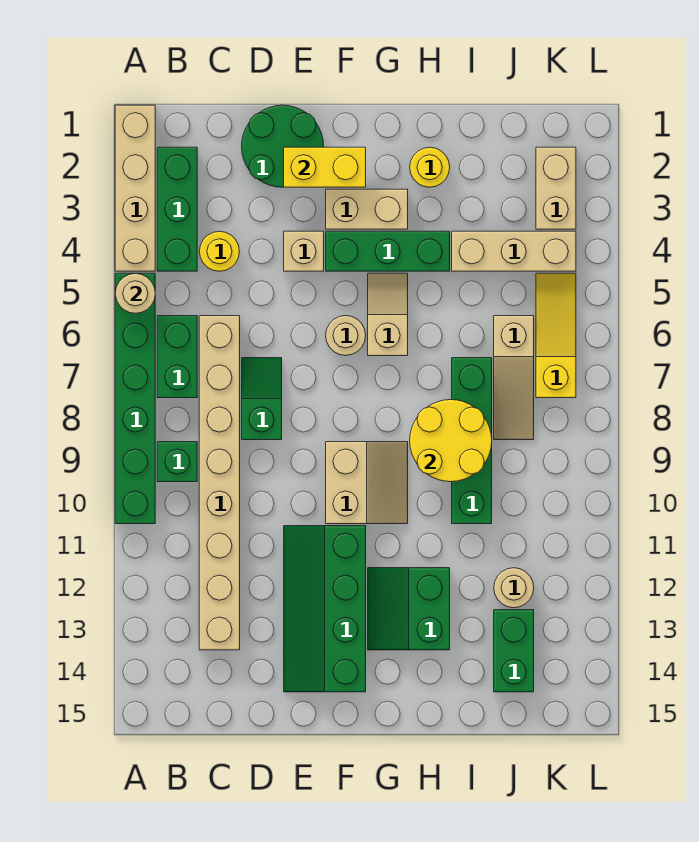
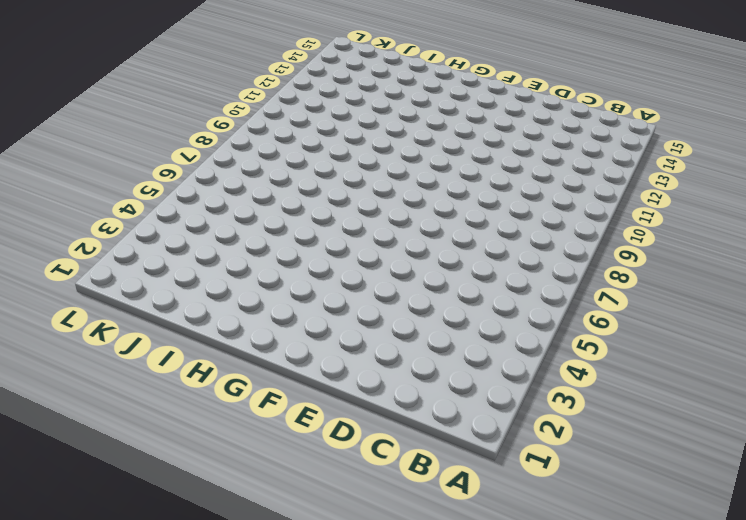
none -> tan 1x4 brick [115,105,155,271]
none -> green 1x6 brick [115,273,155,524]
none -> green 1x3 brick [157,147,197,271]

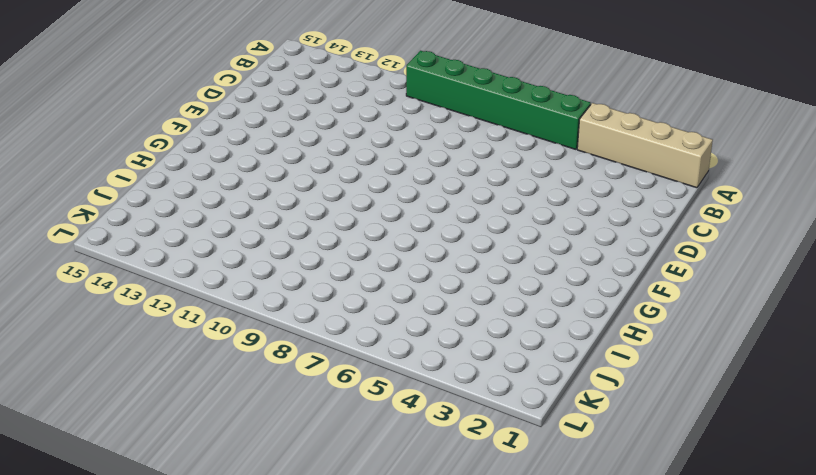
none -> green 1x3 brick [157,147,197,271]
none -> green 1x2 brick [157,316,197,398]
none -> green 1x1 brick [157,442,197,482]

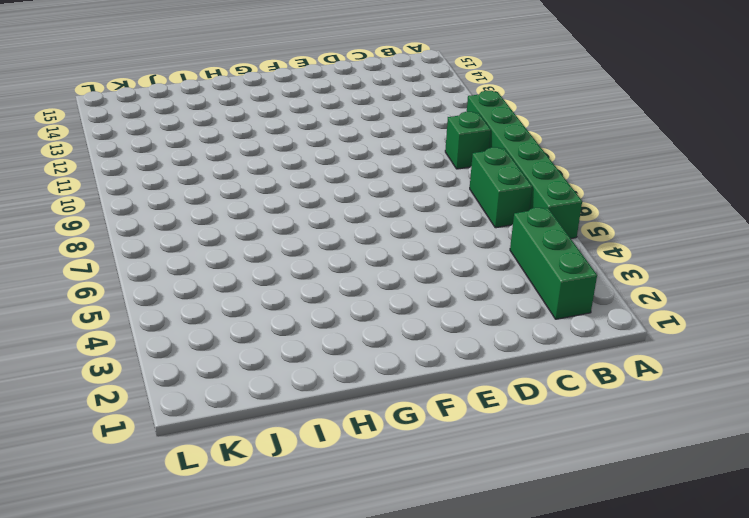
none -> tan 1x4 brick [115,105,155,271]
none -> yellow 1x1 round brick [200,231,239,271]
none -> tan 1x8 brick [199,316,240,650]

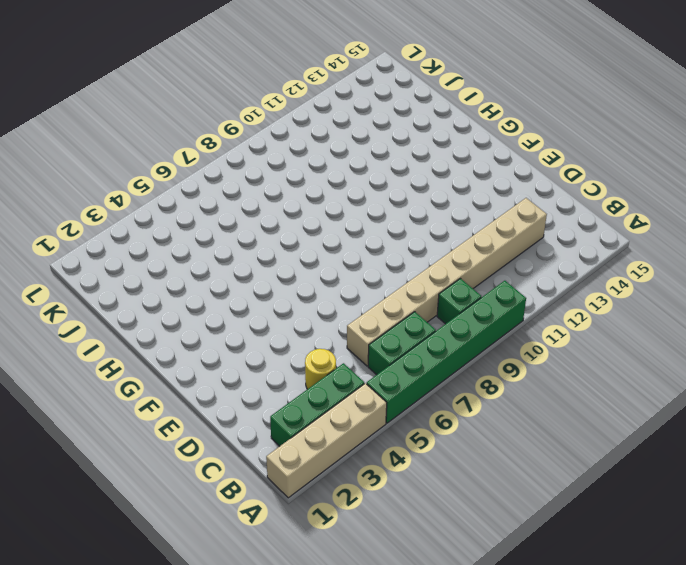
none -> green 2x2 round brick [242,105,324,187]
none -> green 1x2 slope [242,358,282,440]
none -> tan 1x1 brick [284,231,324,271]

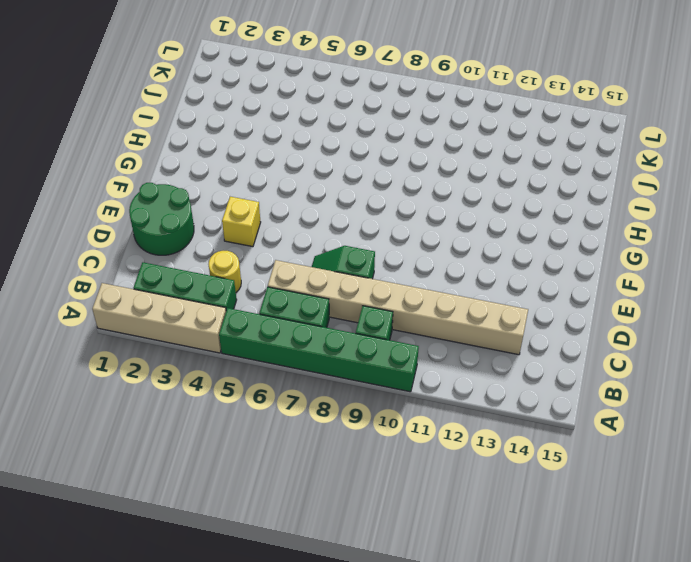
yellow 1x1 brick [222,197,261,247] -> tan 1x1 brick [284,231,324,271]
none -> green 2x4 slope [284,526,366,692]
none -> tan 1x2 brick [326,189,408,229]
none -> green 1x3 brick [326,231,450,271]

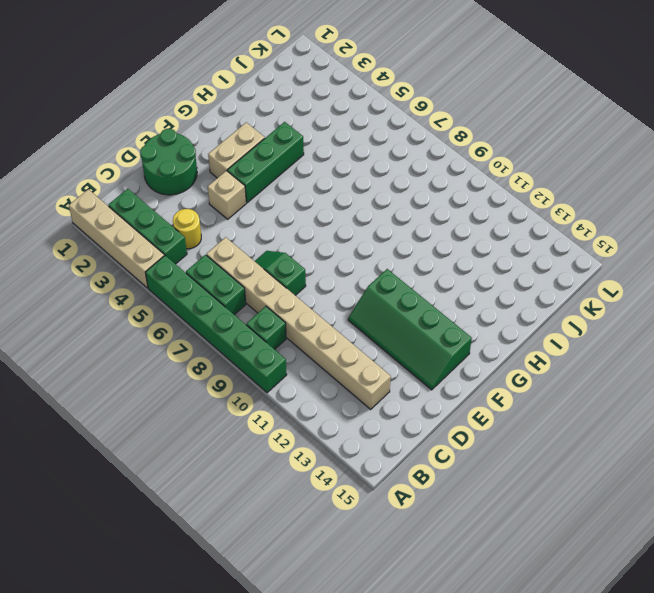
none -> tan 1x1 round brick [326,316,366,356]
none -> tan 2x2 slope [326,442,408,524]
none -> tan 1x2 slope [368,273,408,356]

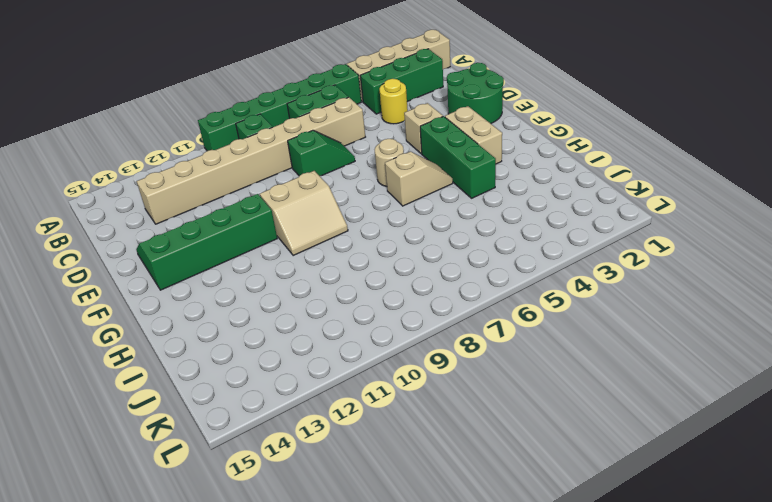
none -> green 2x2 slope [368,568,450,650]
none -> yellow 1x1 round brick [410,147,450,187]
none -> tan 1x3 brick [452,231,576,271]

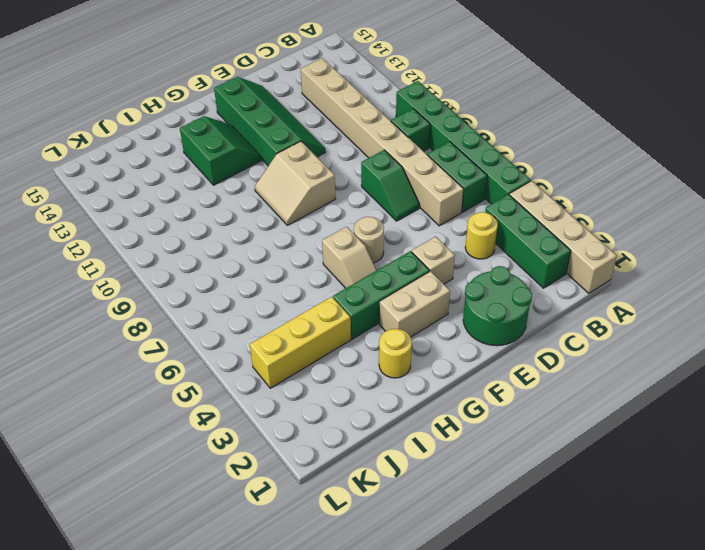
yellow 1x3 brick [250,297,351,388] -> tan 1x3 brick [452,231,576,271]
none -> green 1x4 brick [452,358,492,524]
none -> tan 1x3 slope [494,316,534,440]
none -> tan 1x1 round brick [494,568,534,608]

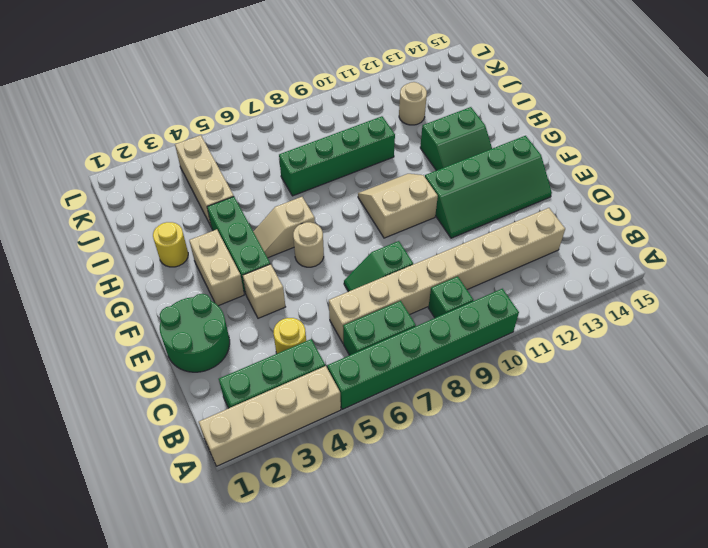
none -> tan 1x3 slope [494,316,534,440]
none -> green 1x2 brick [494,610,534,692]
none -> tan 1x2 brick [536,147,576,229]

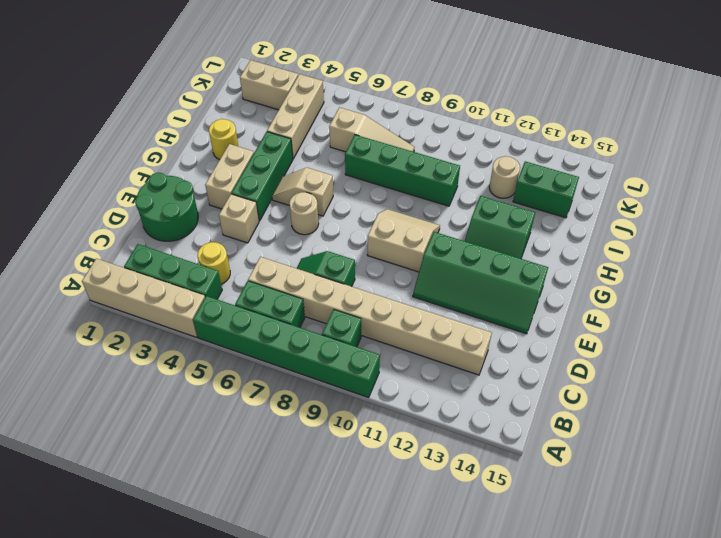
none -> yellow 1x3 slope [536,273,576,398]
none -> tan 1x1 round brick [115,273,155,313]
none -> yellow 1x2 brick [284,147,366,187]

